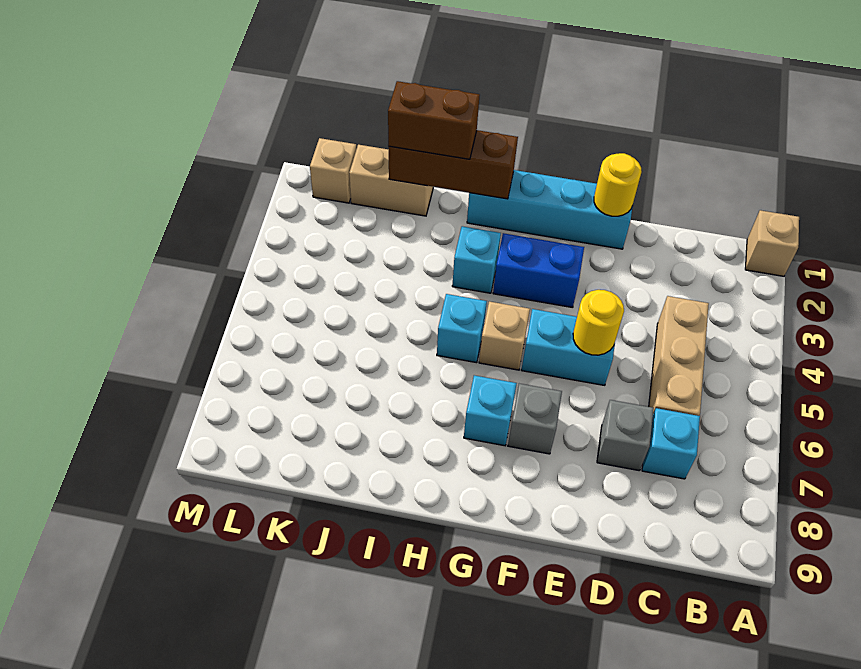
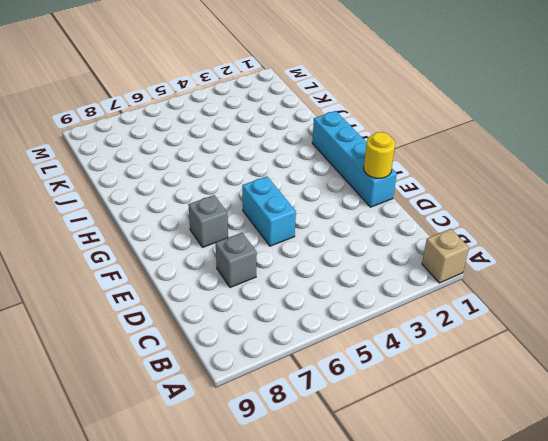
none -> tan 1x3 brick [649,296,709,416]
none -> cyan 1x1 brick [642,408,700,479]
none -> blue 1x2 brick [493,233,584,308]

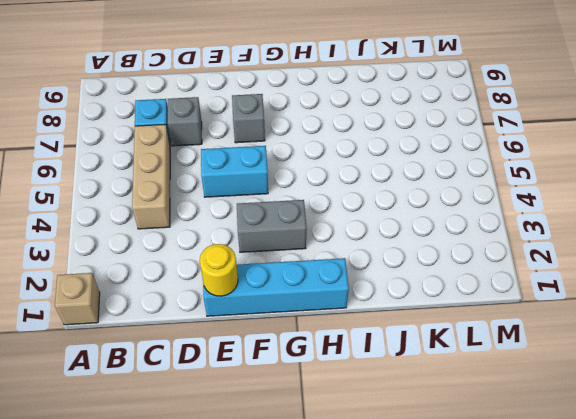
grey 1x2 brick [237,200,307,252] -> blue 1x2 brick [493,233,584,308]
none -> tan 1x1 brick [479,301,530,370]
none -> cyan 1x1 brick [464,375,517,446]
none -> cyan 1x1 brick [452,226,501,293]

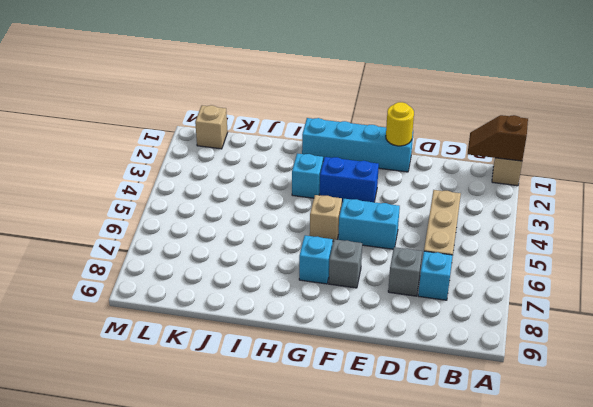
brown 1x2 slope [468,115,528,161] -> none
none -> cyan 1x1 brick [437,294,487,363]
none -> tan 1x2 brick [349,145,433,216]
none -> yellow 1x1 round brick [573,290,624,355]

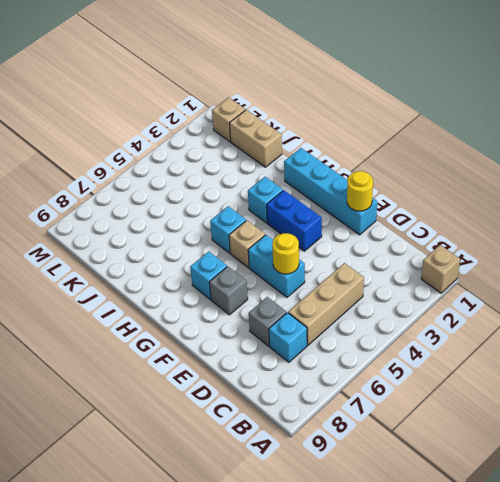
none -> brown 1x3 brick [389,130,518,199]
none -> brown 1x2 brick [388,81,480,159]

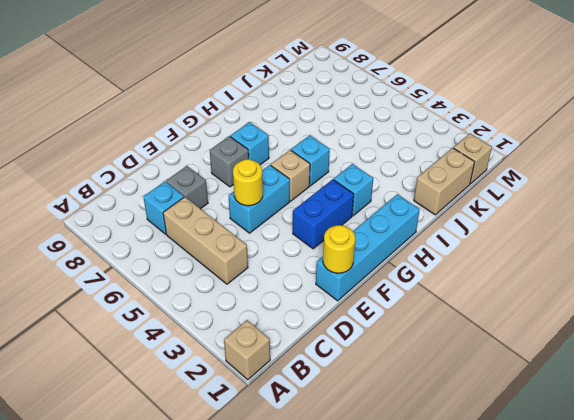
none -> brown 1x3 brick [389,130,518,199]
none -> brown 1x2 brick [388,81,480,159]

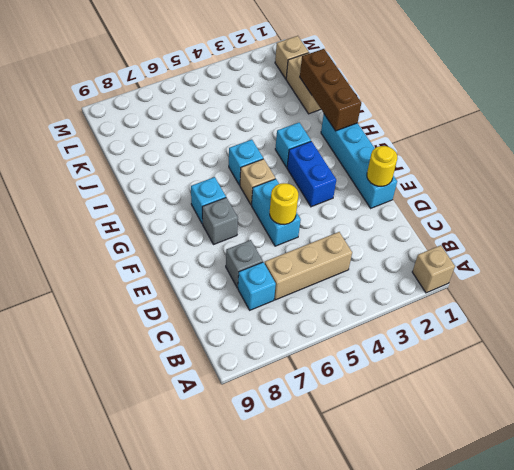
none -> brown 1x2 brick [388,81,480,159]

